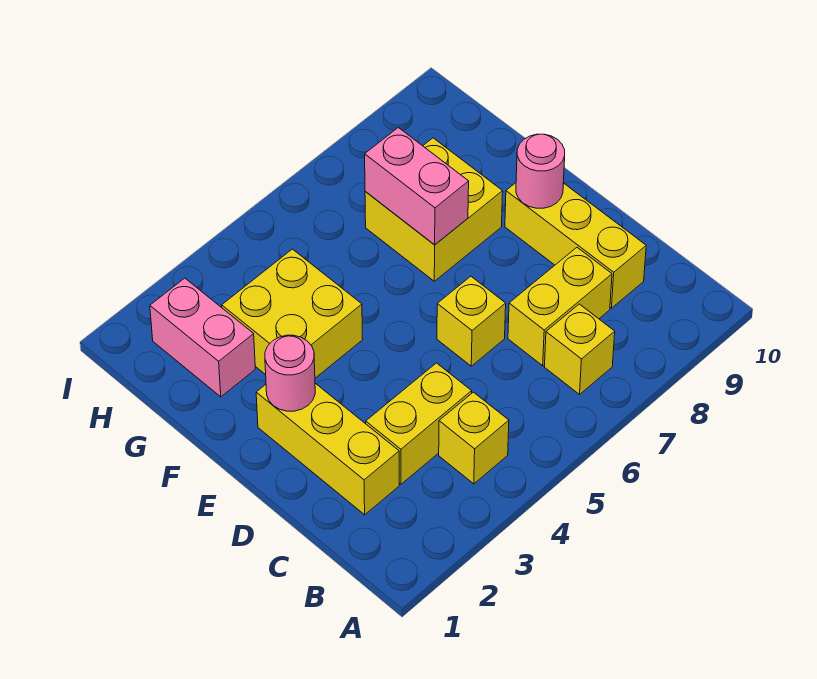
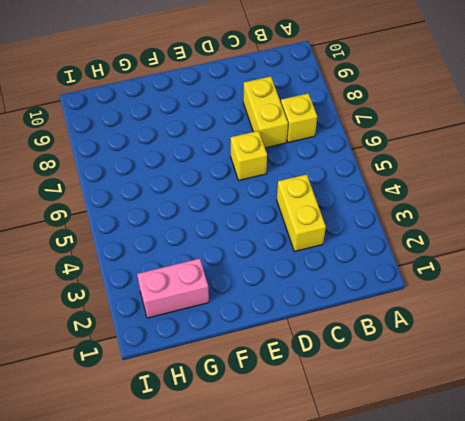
none -> yellow 1x1 brick [439,392,509,484]
none -> yellow 1x3 brick [256,383,399,515]
none -> yellow 1x3 brick [505,183,646,308]

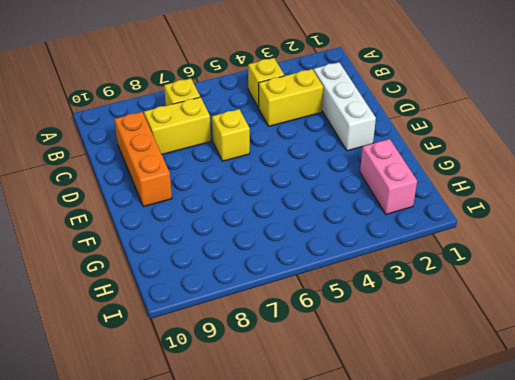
white 1x3 brick [314,62,376,151] -> yellow 1x3 brick [256,383,399,515]
orange 1x3 brick [114,112,172,207] -> yellow 1x3 brick [505,183,646,308]
none -> yellow 2x2 brick [222,249,363,378]
none -> yellow 2x2 brick [365,138,503,281]
none -> pink 1x1 round brick [265,335,315,411]

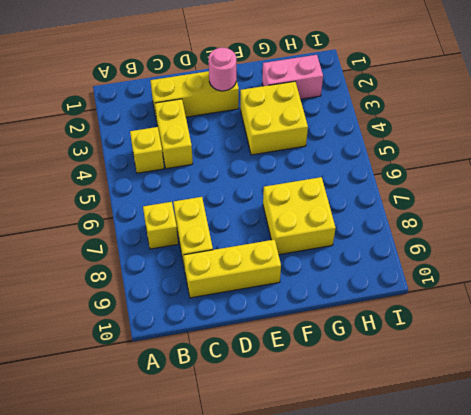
none -> yellow 1x1 brick [437,276,506,366]
none -> pink 1x1 round brick [516,134,565,208]
none -> pink 1x2 brick [365,127,469,245]

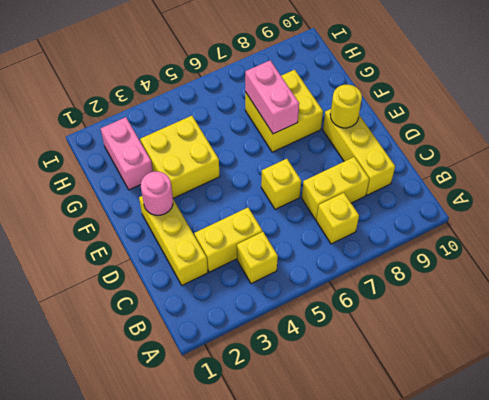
yellow 1x1 round brick [330,85,362,128] -> pink 1x1 round brick [516,134,565,208]

